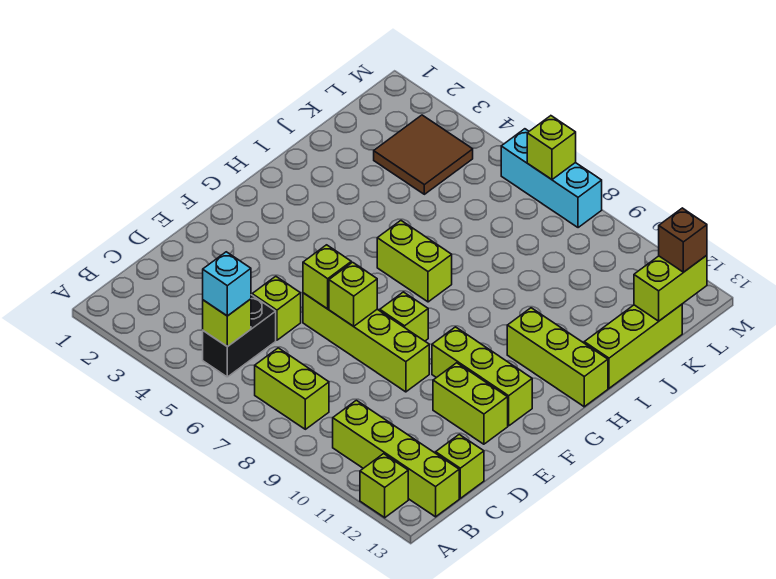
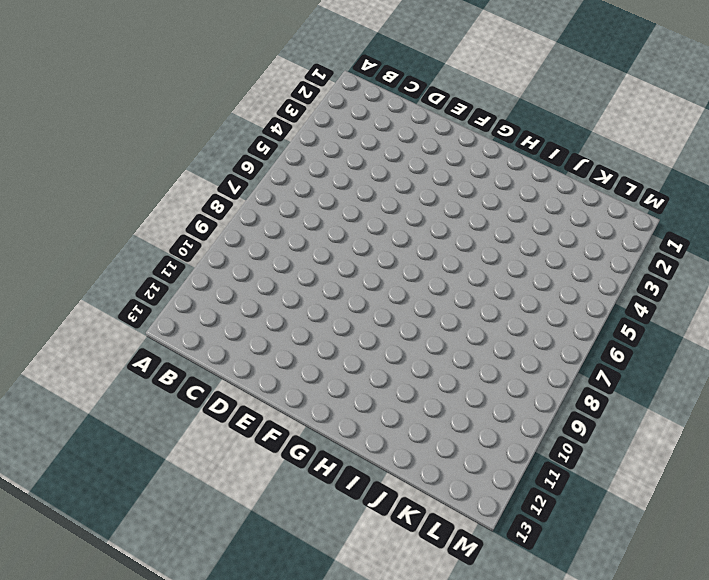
none -> lime 1x1 brick [360,454,408,518]
none -> black 1x2 brick [203,295,276,377]
none -> lime 1x2 brick [255,348,329,429]

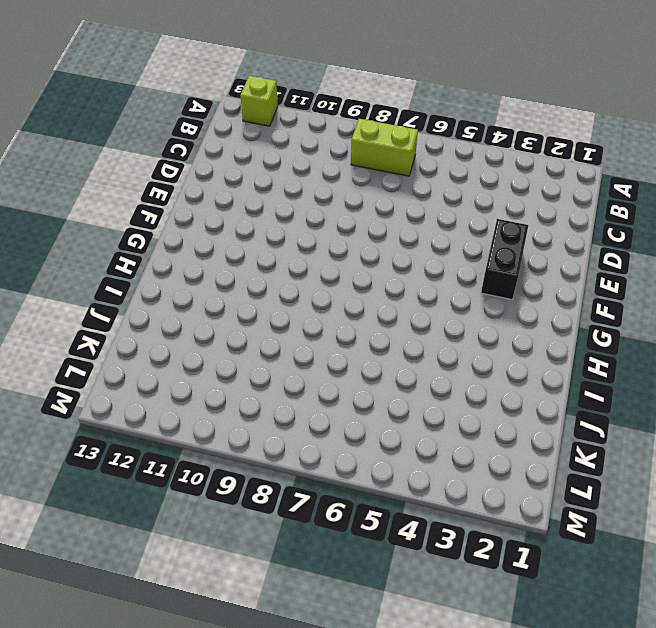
black 1x2 brick [481,219,528,299] -> black 1x2 brick moved to [203,295,276,377]
none -> lime 1x4 brick [333,400,459,517]
none -> lime 1x1 brick [436,434,484,498]
none -> lime 1x1 brick [252,276,301,340]

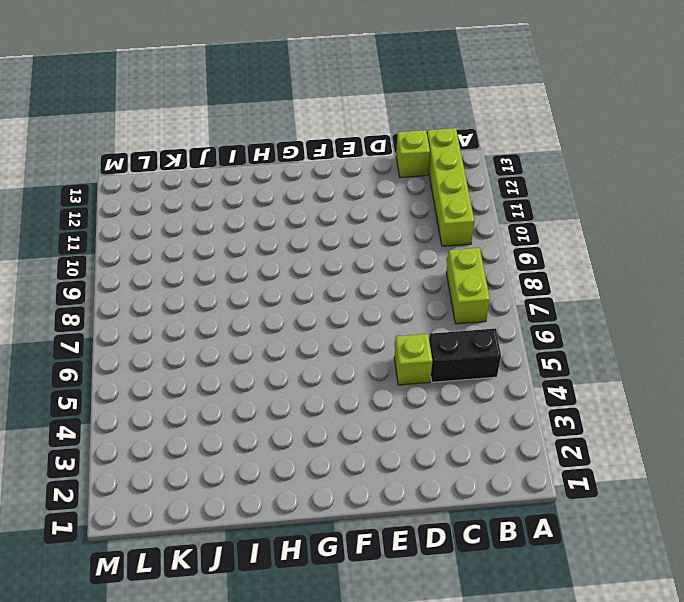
none -> lime 1x1 brick [360,454,408,518]
none -> lime 1x4 brick [303,293,429,392]
none -> lime 1x2 brick [433,363,508,444]

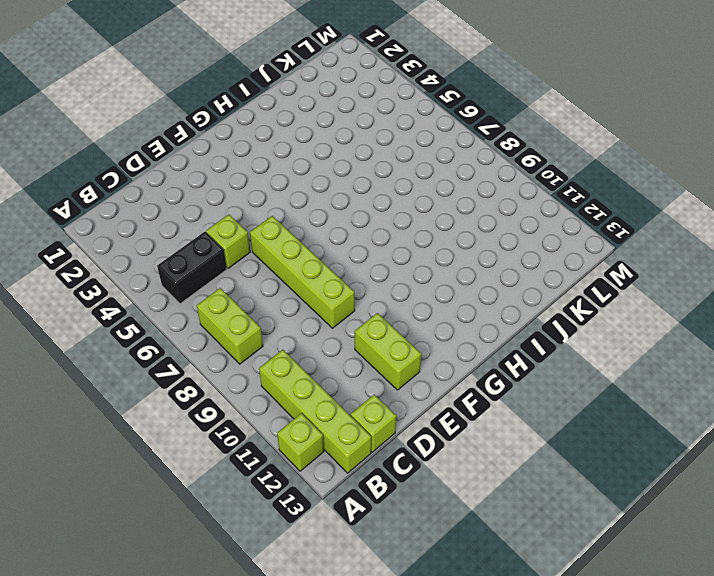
none -> lime 1x1 brick [380,292,428,341]
none -> lime 1x3 brick [432,327,532,426]
none -> lime 1x2 brick [377,221,452,302]

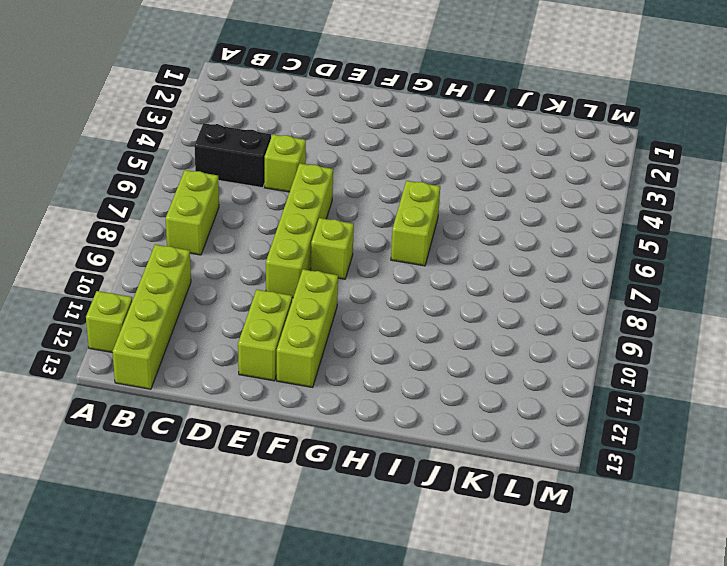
none -> lime 1x1 brick [436,434,484,498]
none -> lime 1x3 brick [507,308,608,407]
none -> lime 1x3 brick [584,304,682,388]

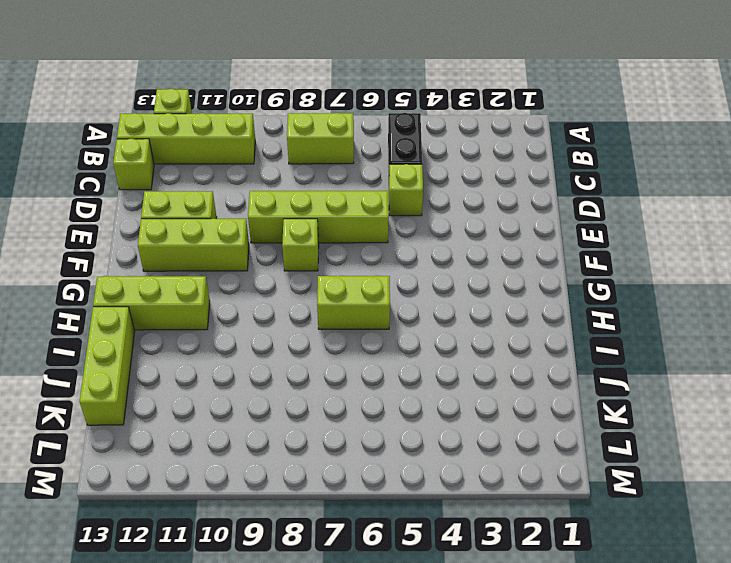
none -> brown 2x2 tile [374,115,473,194]
none -> cyan 1x3 brick [501,129,602,228]
none -> lime 1x1 brick [203,299,251,347]

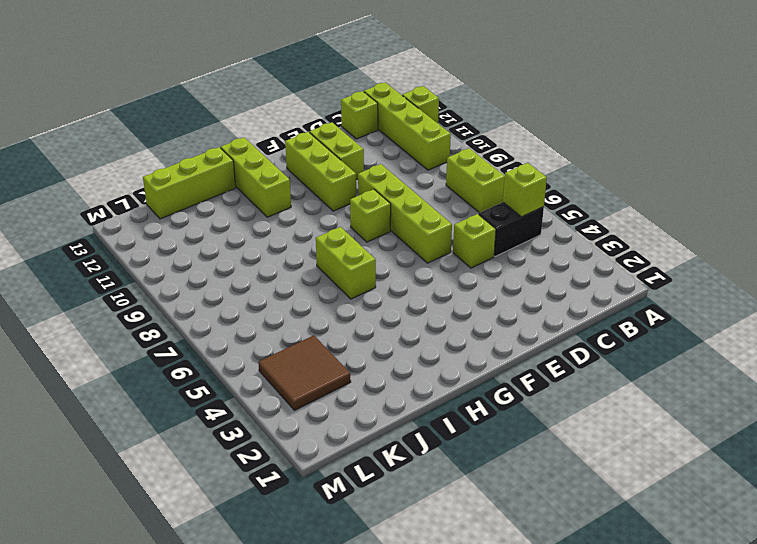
none -> cyan 1x3 brick [501,129,602,228]
none -> lime 1x1 brick [303,245,351,309]
none -> lime 1x1 brick [329,262,377,326]

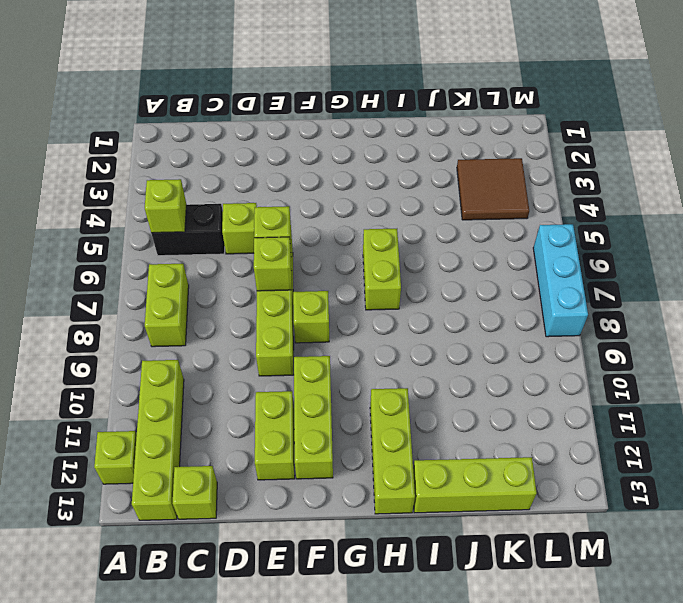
none -> lime 1x2 brick [634,255,707,321]
none -> lime 1x1 brick [527,116,576,180]
none -> cyan 1x1 brick [203,252,251,316]

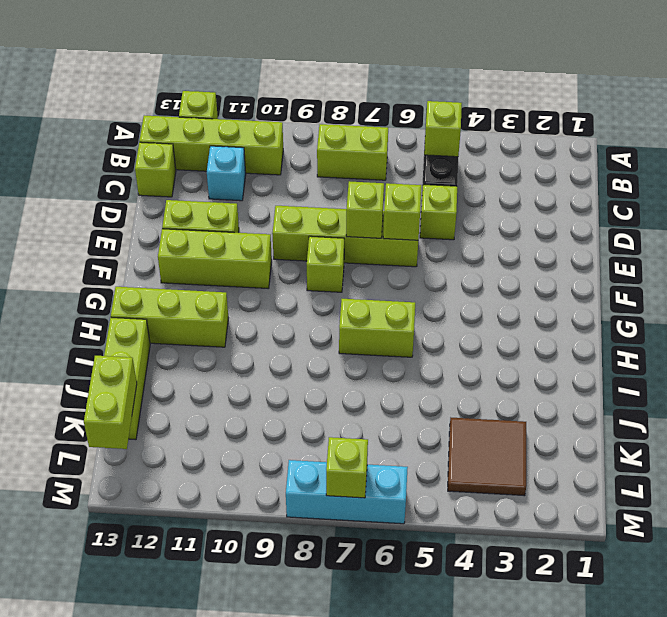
cyan 1x1 brick [207,146,246,201] -> cyan 1x1 brick moved to [203,252,251,316]
none -> brown 1x1 brick [659,208,707,272]

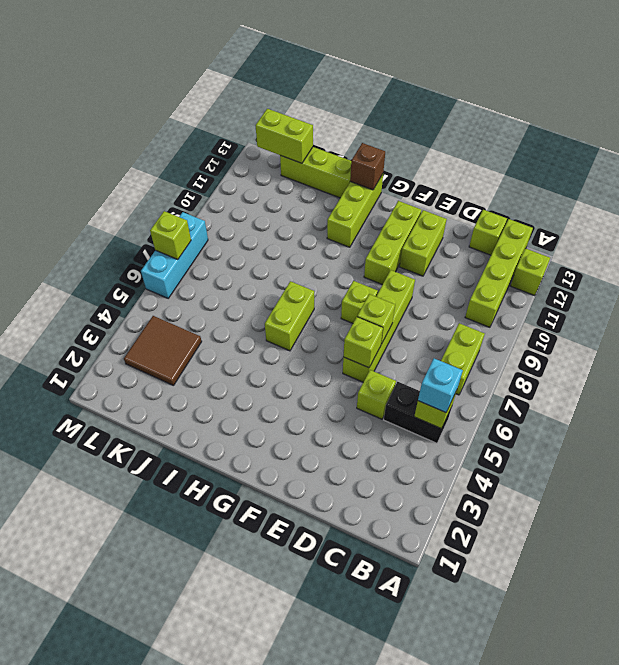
brown 1x1 brick [350,143,385,190] -> brown 1x1 brick moved to [659,208,707,272]

